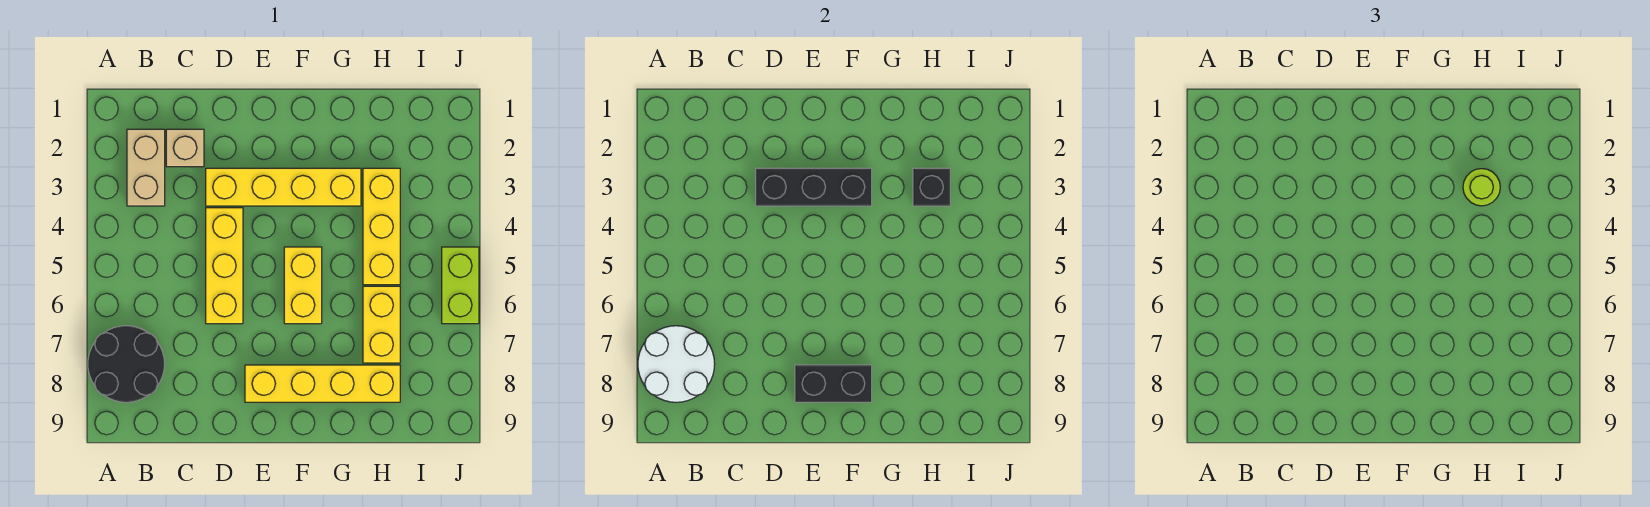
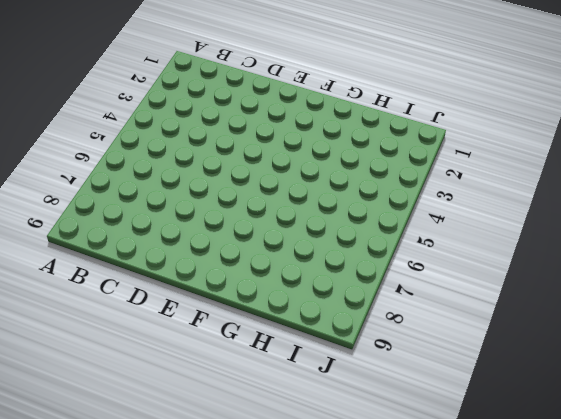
none -> black 2x2 round brick [88,326,165,402]
none -> tan 1x2 brick [127,129,165,206]
none -> tan 1x1 brick [166,129,204,167]

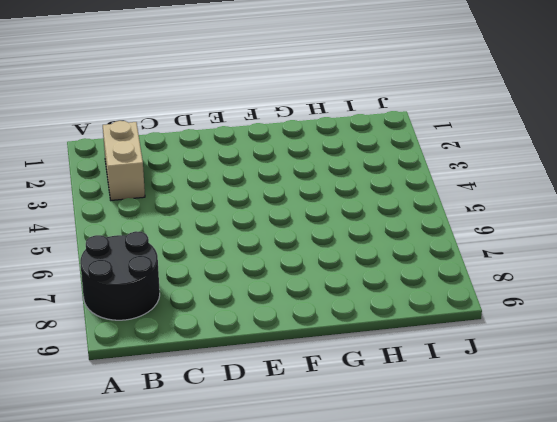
none -> tan 1x1 brick [166,129,204,167]
none -> yellow 1x4 brick [206,168,361,206]
none -> yellow 1x3 brick [206,208,243,324]

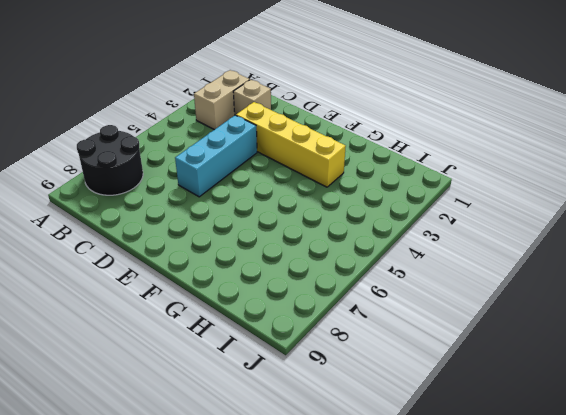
cyan 1x3 brick [175,115,257,197] -> yellow 1x3 brick [206,208,243,324]
none -> yellow 1x4 brick [245,365,400,402]
none -> yellow 1x2 brick [284,247,322,324]
none -> yellow 1x3 brick [363,168,400,285]

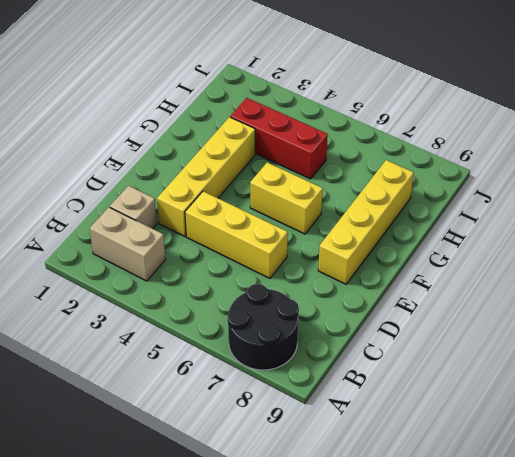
red 1x3 brick [230,98,328,179] -> yellow 1x3 brick [363,168,400,285]
none -> yellow 1x2 brick [363,286,400,363]
none -> lime 1x2 brick [442,247,479,324]
none -> white 2x2 round brick [638,326,715,402]

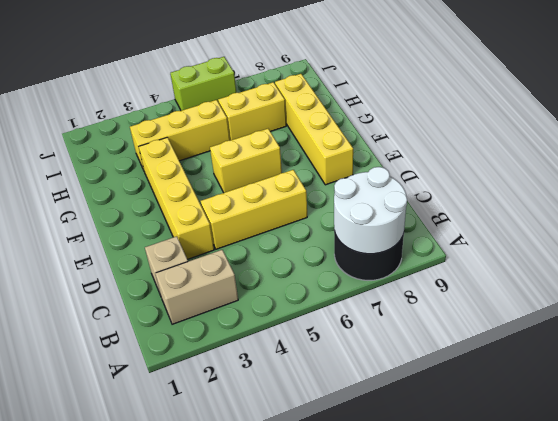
none -> black 1x3 brick [756,168,872,206]
none -> black 1x2 brick [795,365,872,402]
none -> black 1x1 brick [913,168,950,206]

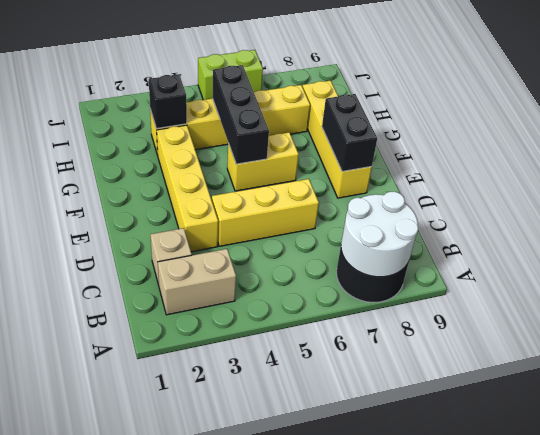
black 1x3 brick [213,65,269,164] -> black 1x3 brick moved to [756,168,872,206]
none -> lime 1x1 round brick [1463,169,1500,206]

